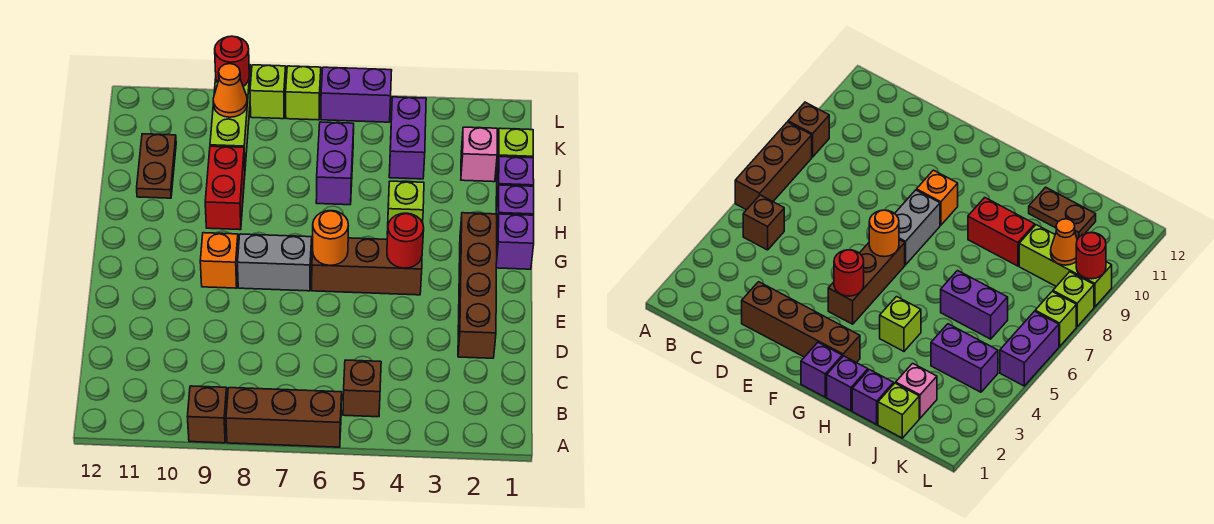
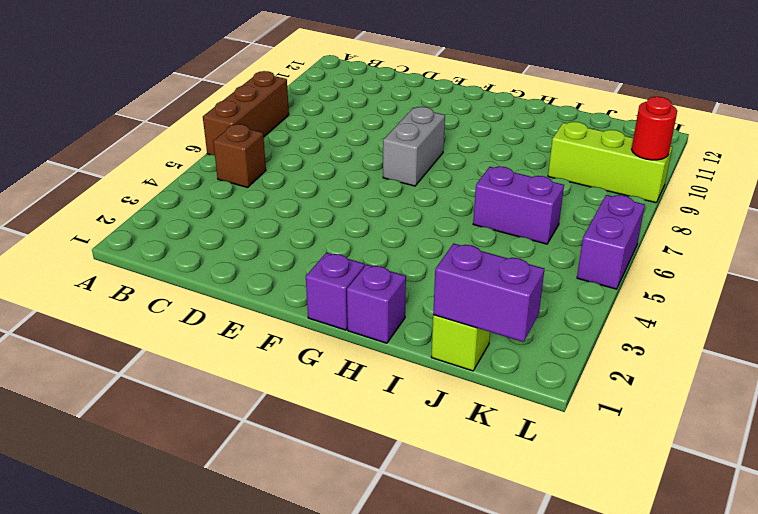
purple 1x2 brick [433,243,544,342] -> purple 1x2 brick moved to [389,97,426,179]
none -> brown 1x1 brick [187,386,227,443]
none -> brown 1x4 brick [458,213,497,358]
none -> brown 1x3 brick [312,238,422,295]

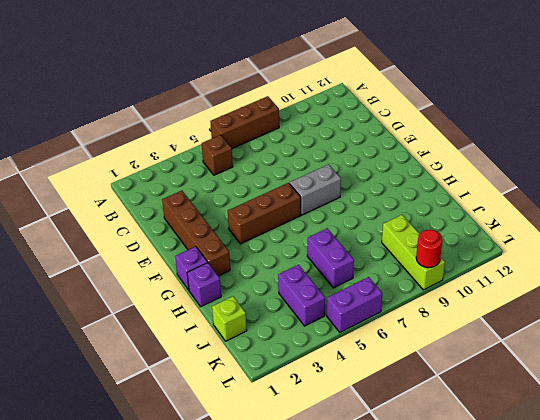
none -> brown 1x1 brick [187,386,227,443]
none -> orange 1x1 brick [200,233,238,288]
none -> lime 1x1 brick [387,181,424,235]

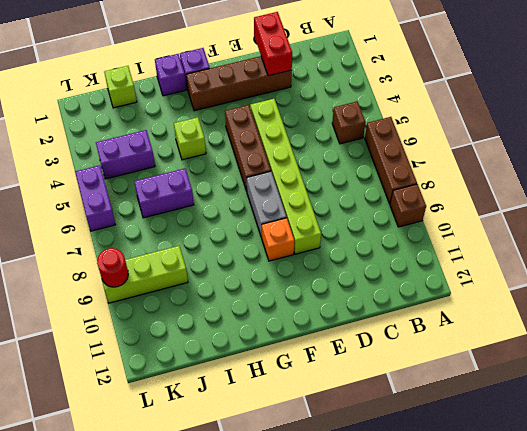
red 1x2 brick [254,12,292,76] -> red 1x2 brick turned to [205,146,245,230]
lime 1x6 brick [250,99,321,254] -> none
none -> purple 1x1 brick [496,157,534,210]
none -> brown 1x2 plate [137,134,176,198]
none -> pink 1x1 brick [461,127,497,182]

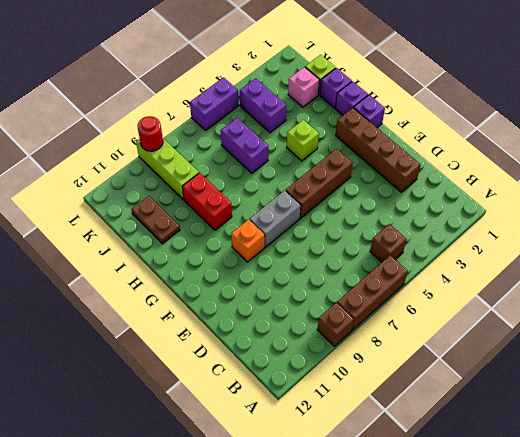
none -> lime 1x1 brick [286,66,321,120]
none -> lime 1x1 brick [250,65,286,119]
none -> red 1x1 round brick [387,213,424,268]

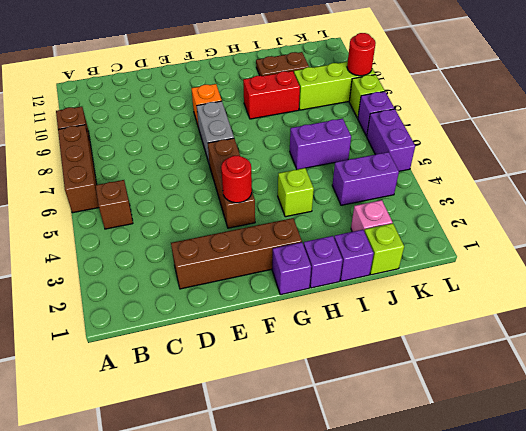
purple 1x1 brick [358,91,394,136] -> lime 1x1 brick [286,66,321,120]
none -> orange 1x1 round brick [313,211,348,265]
none -> orange 1x1 cone [213,64,247,117]

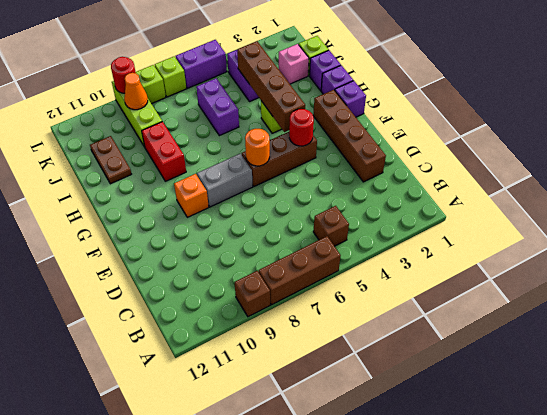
brown 1x4 brick [237,41,305,132] -> none

